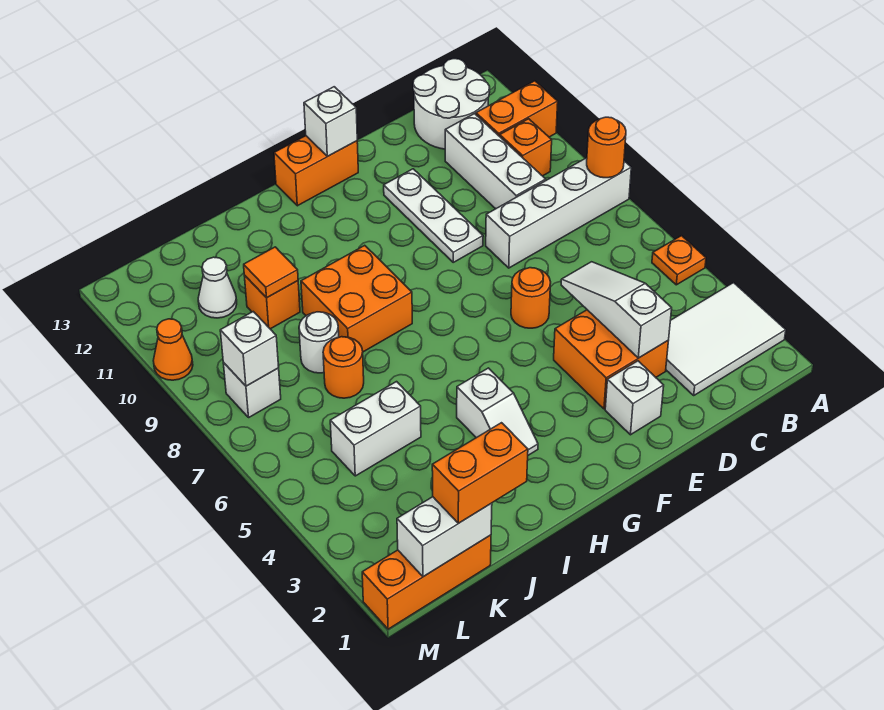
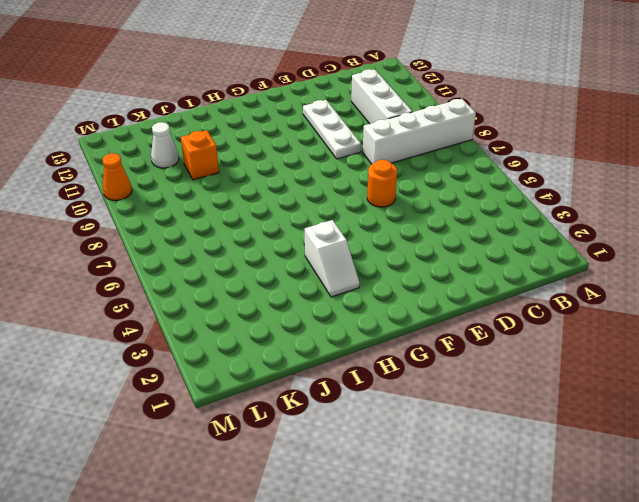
none -> white 2x3 tile [666,283,786,395]
none -> orange 1x1 plate [652,236,706,285]
none -> orange 1x2 brick [476,81,558,137]

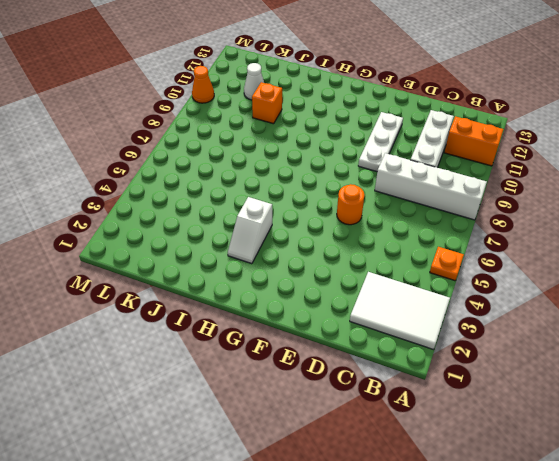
none -> orange 1x1 brick [500,119,552,176]
none -> white 2x2 round brick [413,59,490,149]
none -> orange 2x2 brick [554,310,668,409]

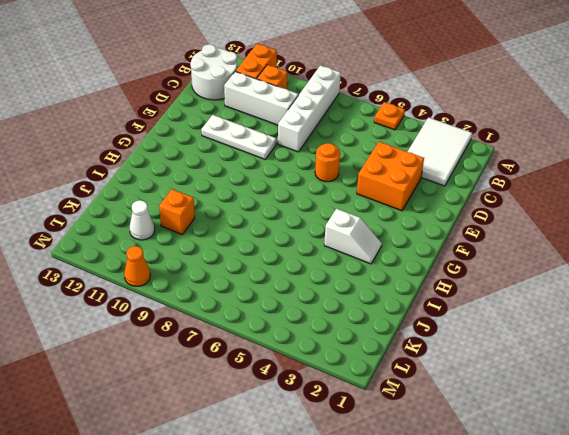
none -> white 1x1 brick [605,361,664,435]
none -> orange 1x2 brick [274,136,358,206]
none -> orange 2x2 brick [301,245,412,352]

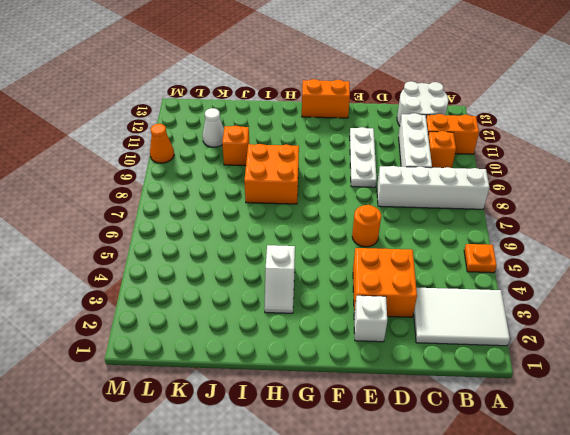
none -> white 1x2 brick [330,382,421,476]
none -> orange 1x1 round brick [323,337,364,398]
none -> white 1x1 round brick [299,312,339,373]

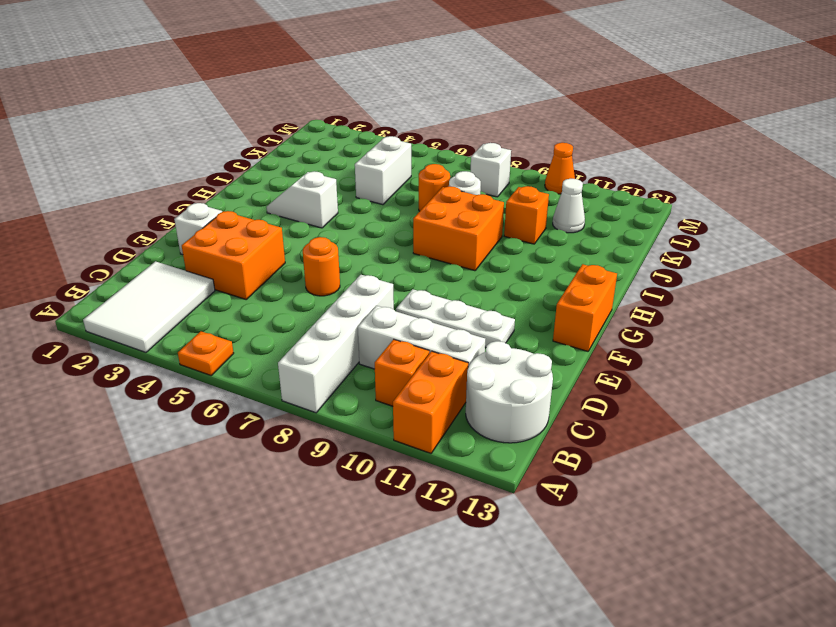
none -> orange 1x3 brick [362,535,491,629]
none -> orange 1x1 round brick [587,117,626,178]
none -> white 1x3 slope [561,262,672,358]

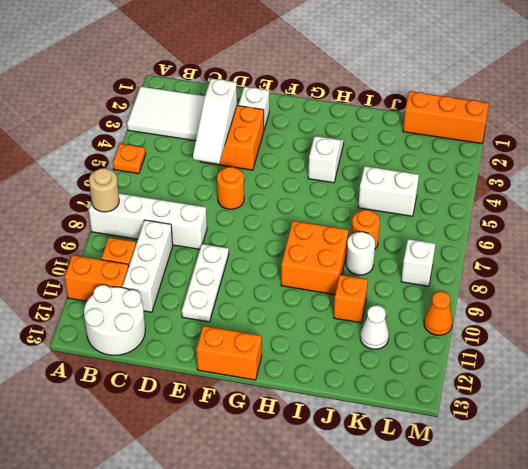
tan 1x1 round brick [89,168,119,212] -> orange 1x1 round brick [587,117,626,178]
none -> white 1x1 brick [304,87,357,156]
none -> orange 1x1 tile [244,247,298,298]
none -> white 1x2 brick [397,497,492,577]

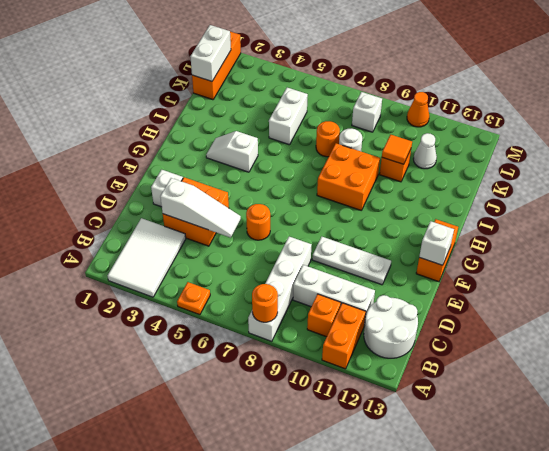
none -> white 1x1 brick [220,312,279,386]
none -> orange 1x2 brick [432,423,528,523]

